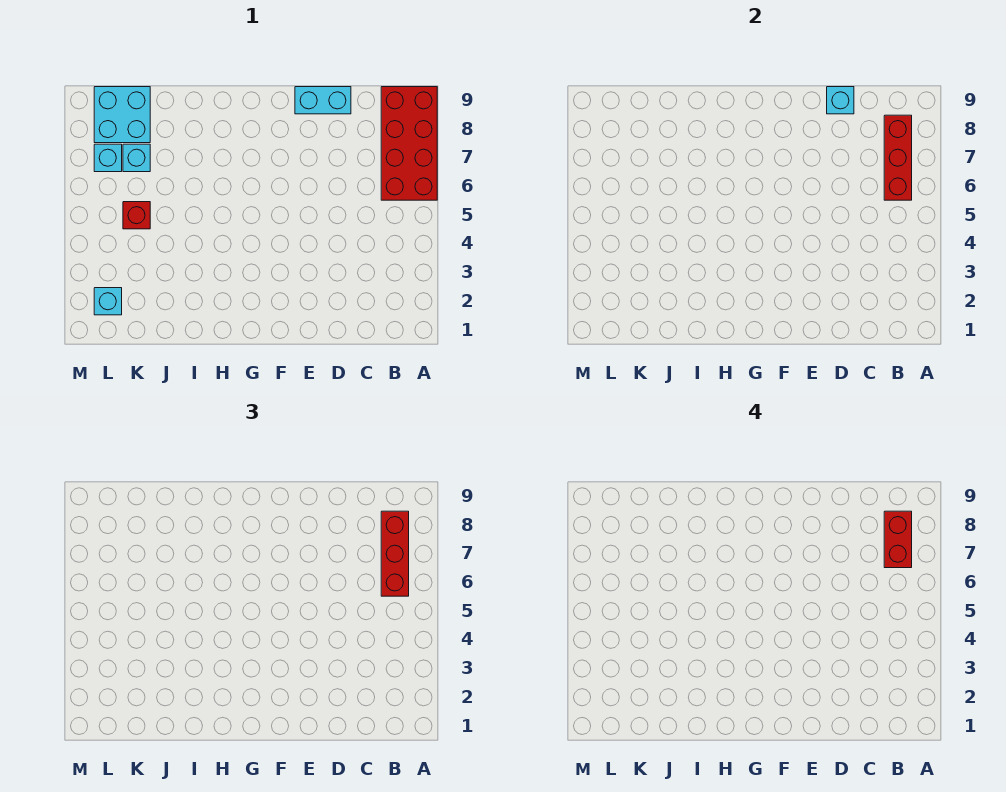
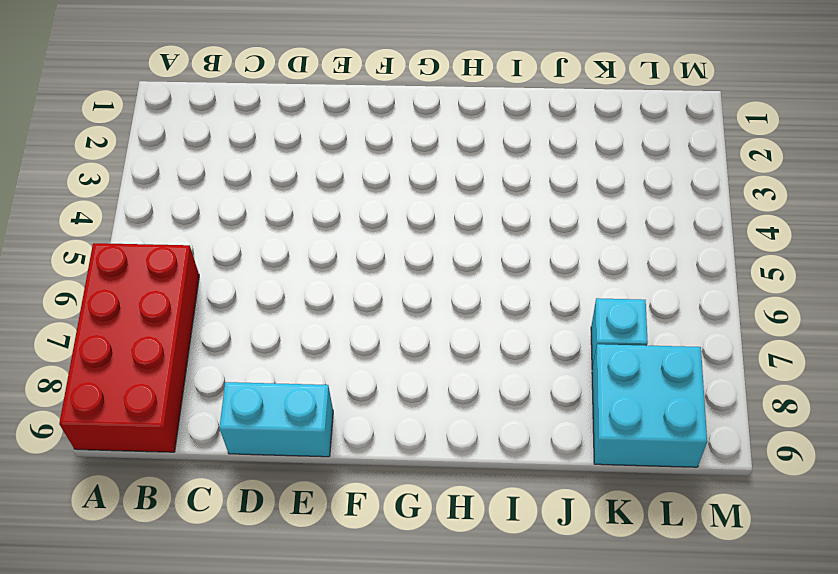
none -> red 1x1 brick [123,202,150,229]
none -> cyan 1x1 brick [94,288,122,315]

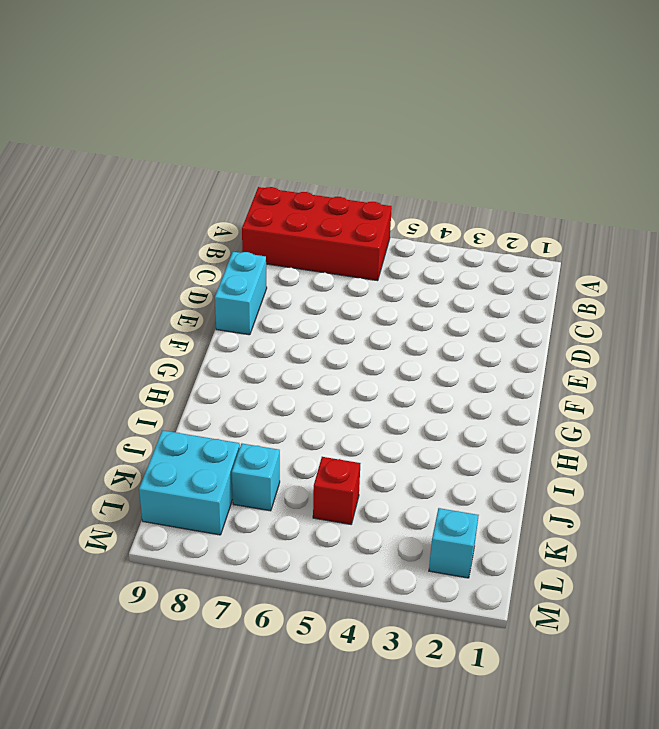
none -> cyan 1x1 brick [94,144,122,172]
none -> red 1x3 brick [884,115,912,200]

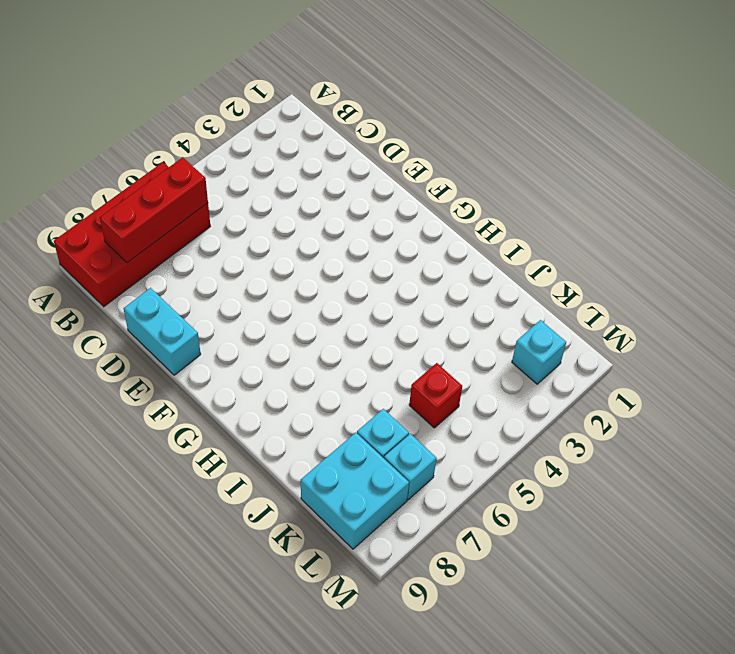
none -> cyan 1x1 brick [827,87,854,114]
none -> red 1x3 brick [381,511,409,596]

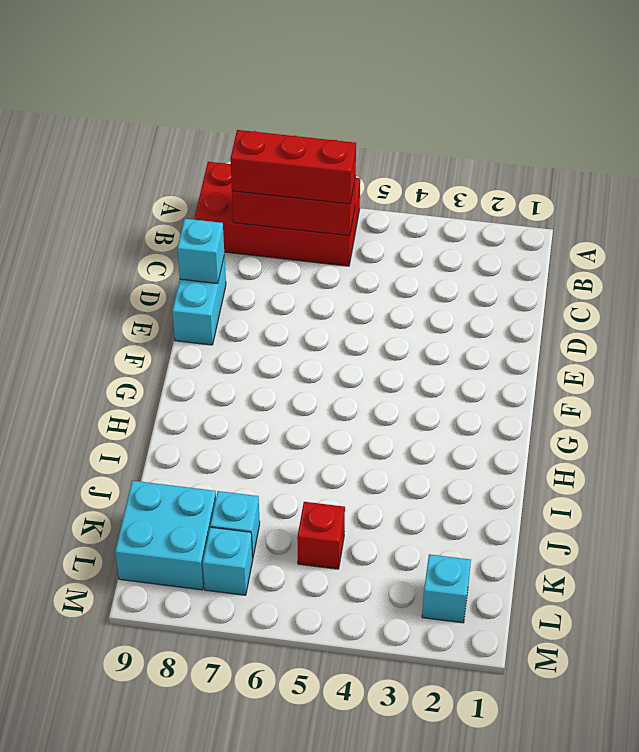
none -> red 1x2 brick [884,511,912,568]

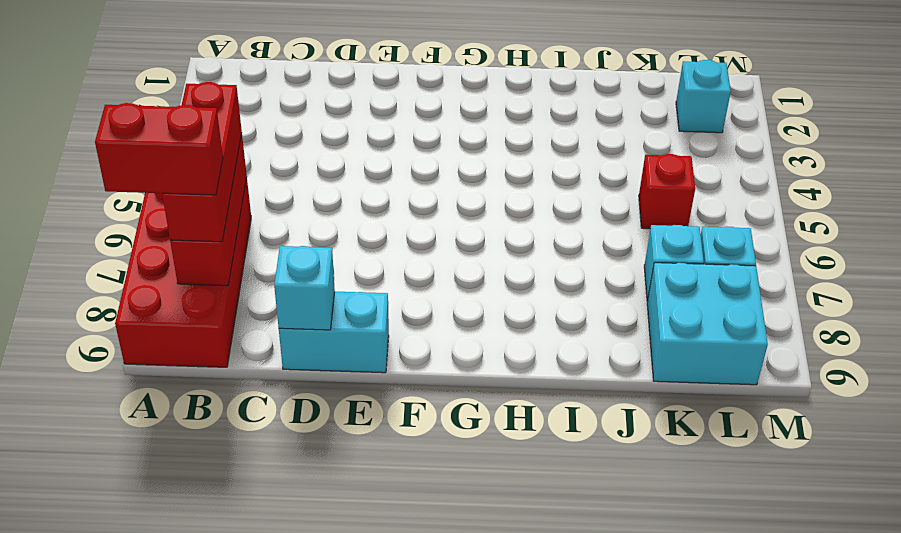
red 1x2 brick [95,103,223,195] -> red 1x2 brick turned to [884,511,912,568]

